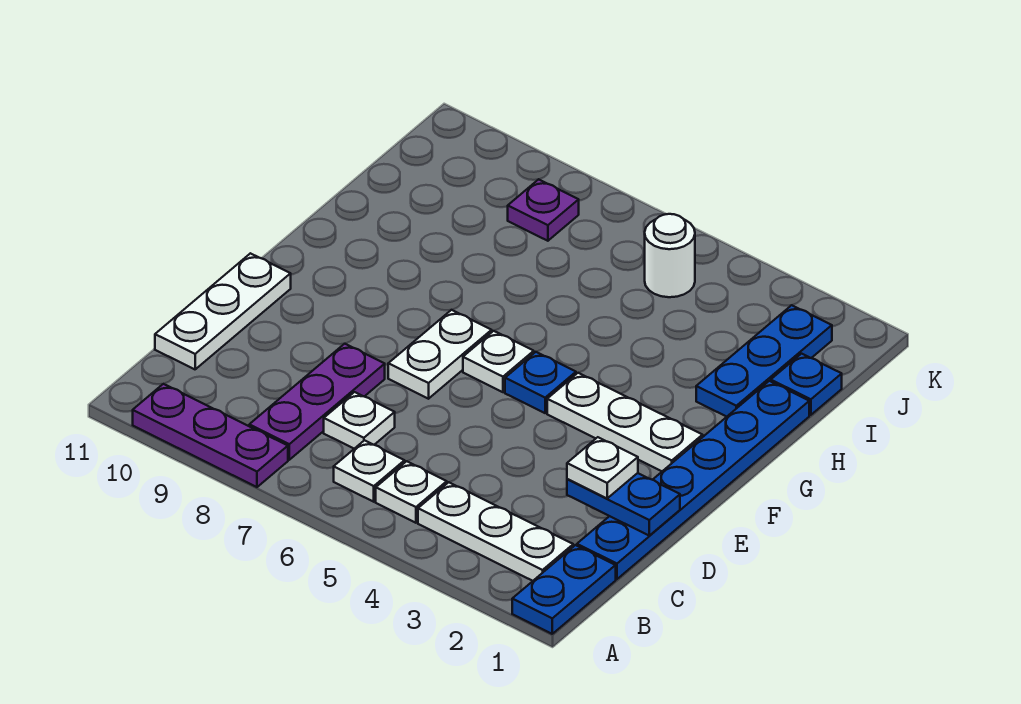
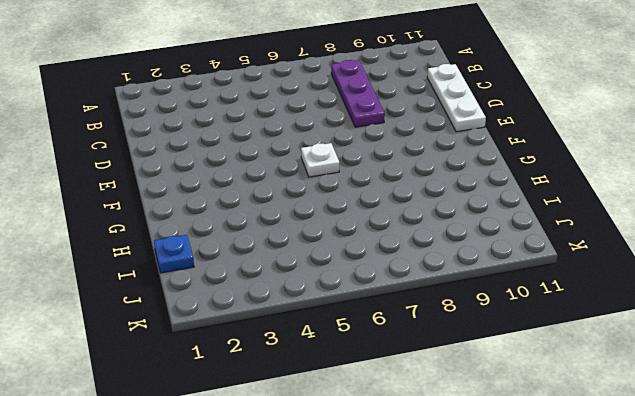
none -> blue 1x2 plate [512,545,616,634]
none -> purple 1x3 plate [133,384,288,487]
none -> white 1x3 plate [418,482,573,581]

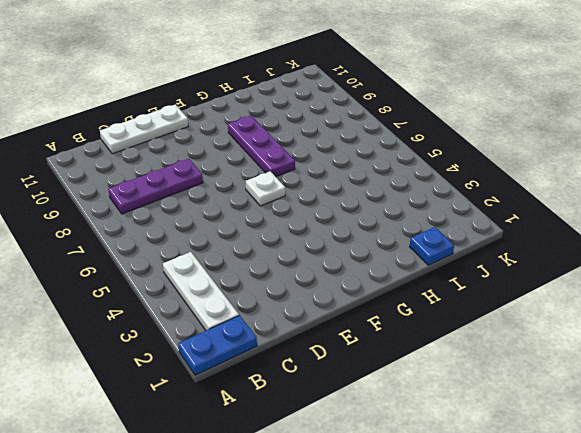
purple 1x3 plate [228,116,295,177] -> purple 1x3 plate moved to [133,384,288,487]
none -> white 1x1 plate [376,461,447,523]
none -> white 1x1 plate [334,440,405,502]
none -> blue 1x6 plate [577,381,809,579]

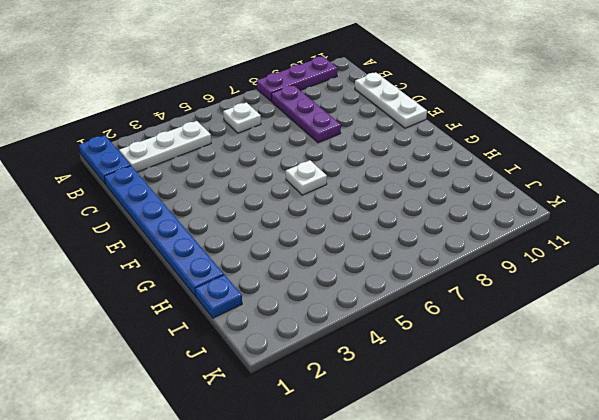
none -> white 1x1 plate [376,461,447,523]
none -> white 1x1 plate [324,392,395,449]
none -> white 1x2 plate [388,310,492,399]

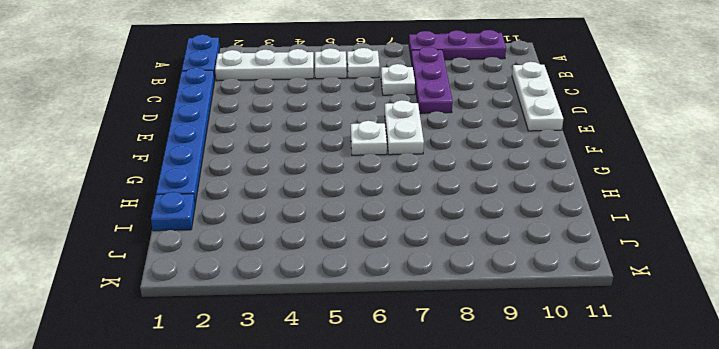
none -> white 1x3 plate [547,373,703,471]
none -> blue 1x1 plate [505,352,576,413]
none -> blue 1x3 plate [696,305,832,417]

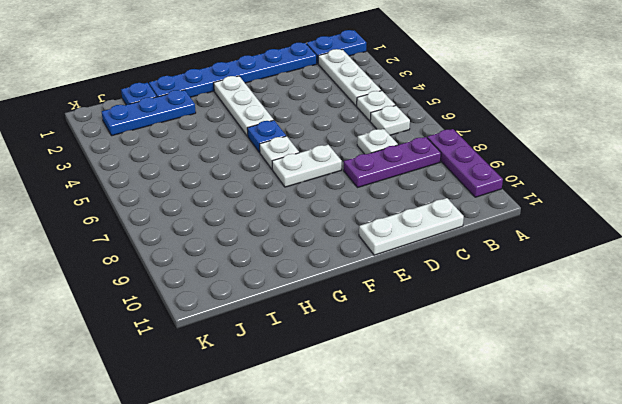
none -> white 1x1 round brick [645,214,695,297]
none -> purple 1x1 plate [508,179,579,241]
none -> blue 1x2 plate [567,473,680,535]

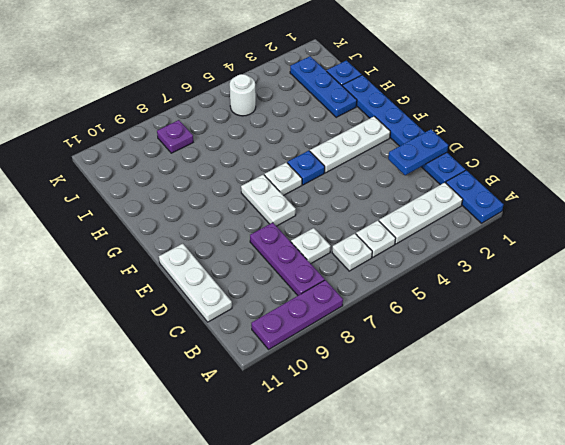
none -> white 1x1 plate [567,437,638,498]

